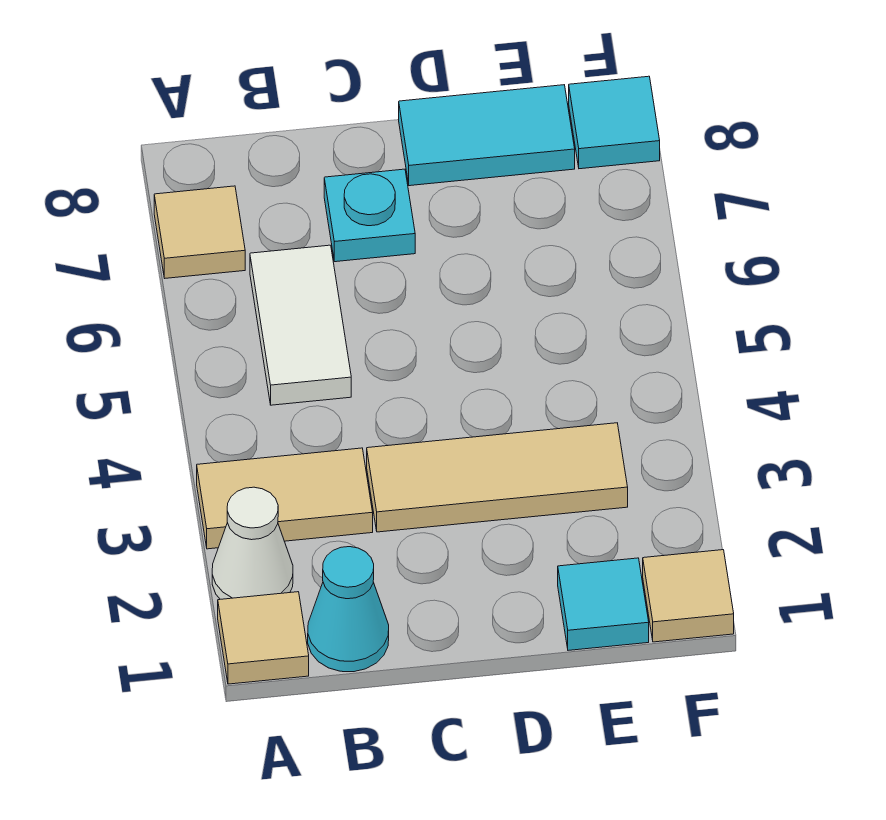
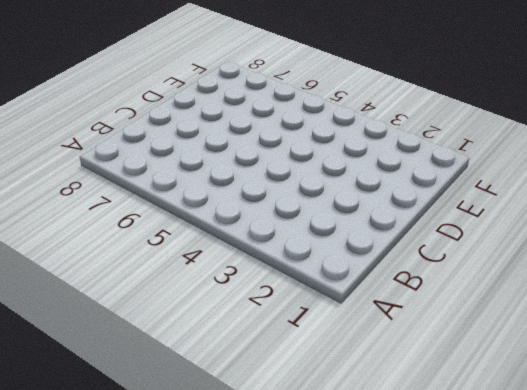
none -> tan 1x1 tile [218,592,309,684]
none -> white 1x1 cone [212,487,293,599]
none -> tan 1x2 tile [197,448,373,549]

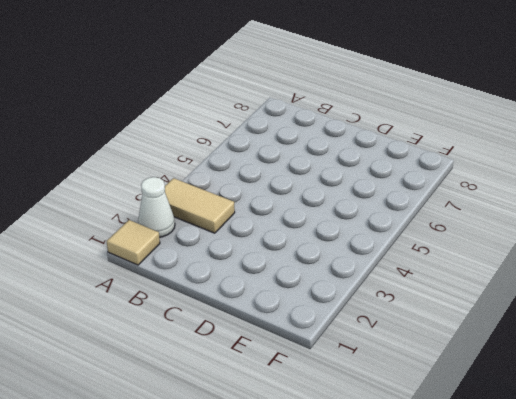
none -> tan 1x1 tile [154,186,245,278]
none -> cyan 1x1 cone [308,547,389,672]
none -> white 1x2 tile [250,245,351,405]

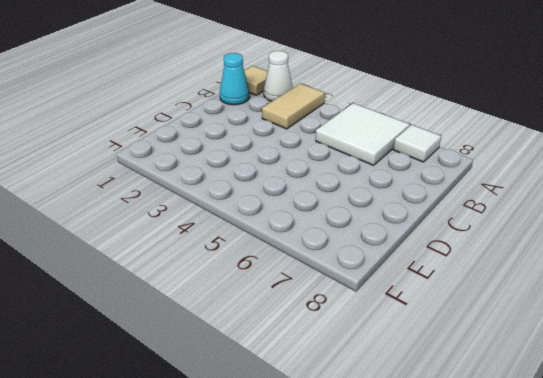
white 2x2 tile [316,103,410,165] -> white 1x2 tile [250,245,351,405]
white 1x1 tile [394,125,441,162] -> tan 1x1 tile [154,186,245,278]
none -> tan 1x3 tile [367,423,628,532]
none -> cyan 1x1 plate [324,169,415,262]
none -> cyan 1x2 tile [399,85,575,186]

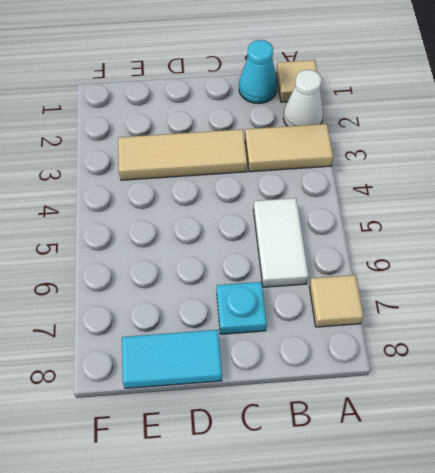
none -> cyan 1x1 tile [558,558,649,650]
none -> tan 1x1 tile [643,550,734,642]
none -> cyan 1x1 tile [569,76,660,169]

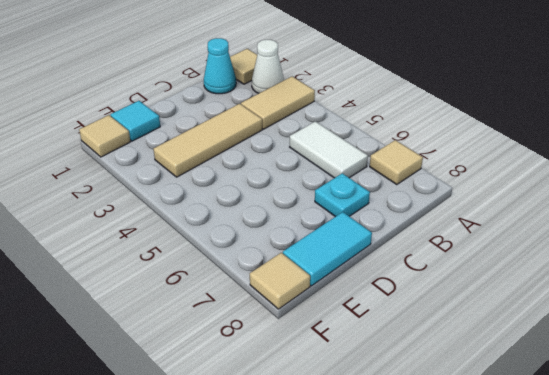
tan 1x1 tile [250,253,310,309] -> cyan 1x1 tile [569,76,660,169]

